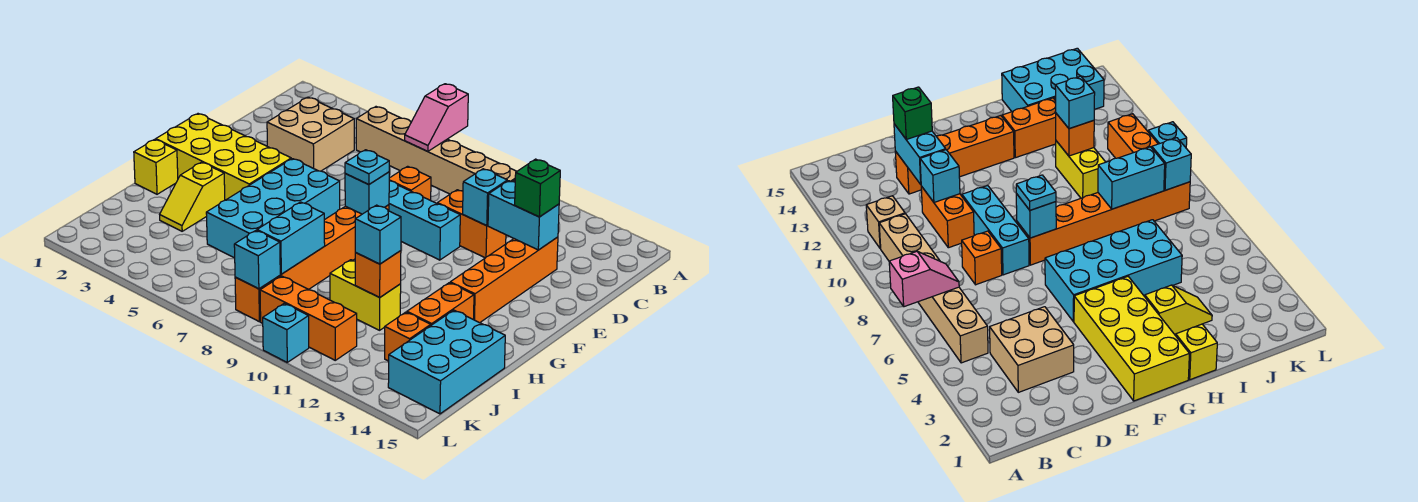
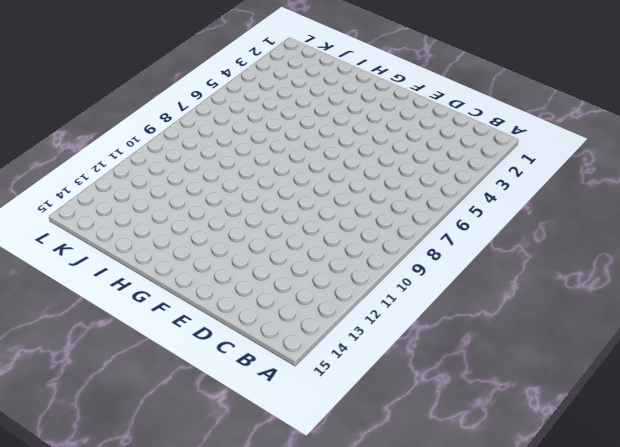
none -> tan 1x6 brick [356,107,517,194]
none -> tan 1x1 brick [866,196,905,249]
none -> tan 2x2 brick [267,97,354,171]

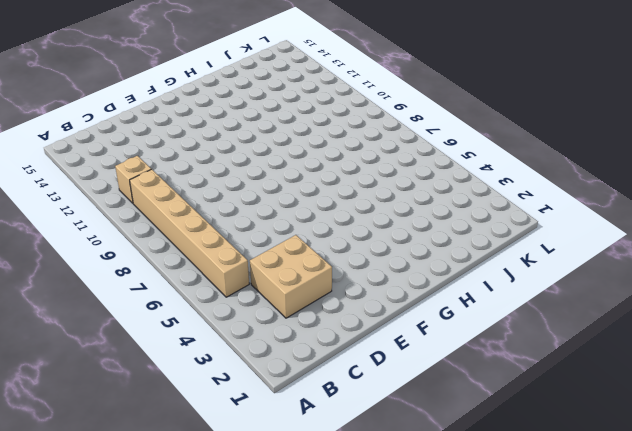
none -> orange 1x1 brick [389,166,431,200]
none -> orange 1x2 brick [437,190,506,258]
none -> orange 1x4 brick [450,237,558,323]

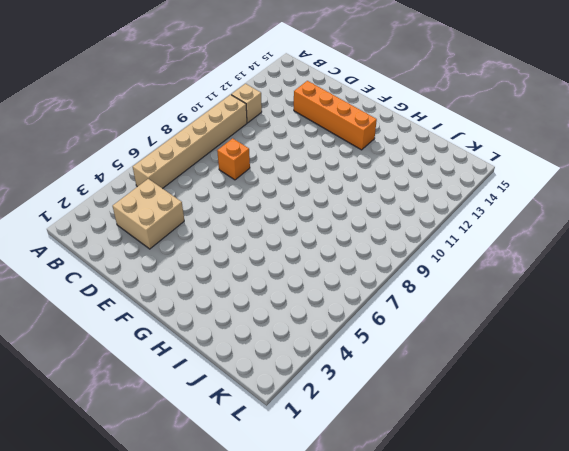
none -> orange 1x2 brick [437,190,506,258]
none -> cyan 1x3 brick [389,181,460,260]
none -> yellow 2x4 brick [156,114,291,200]

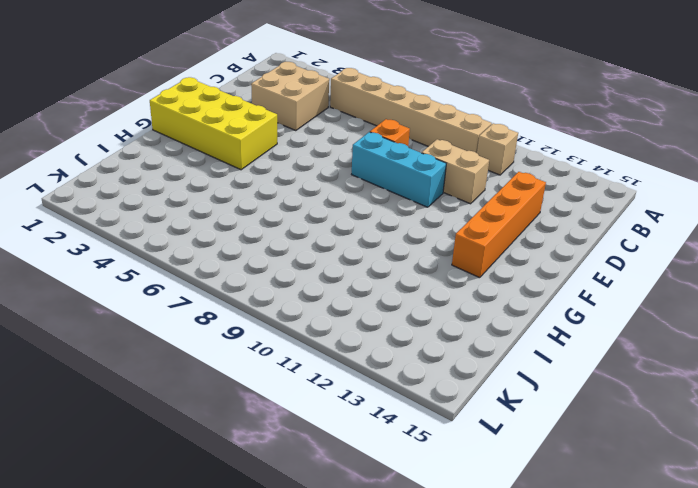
tan 1x2 brick [422,139,489,204] -> orange 1x2 brick [437,190,506,258]
none -> cyan 2x4 brick [206,159,340,258]
none -> orange 1x6 brick [235,205,389,322]
none -> yellow 1x1 brick [134,139,178,194]

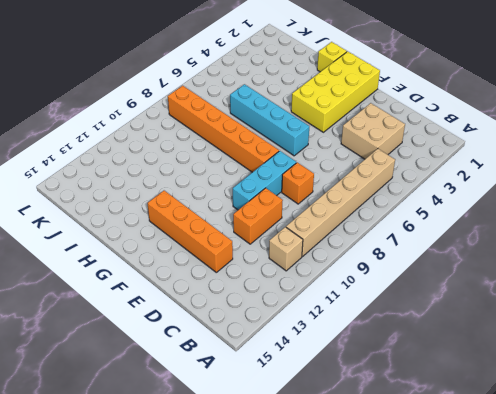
cyan 1x4 brick [230,84,309,156] -> cyan 2x4 brick [206,159,340,258]
none -> yellow 1x2 slope [160,162,225,231]
none -> orange 1x2 brick [407,283,474,325]
none -> yellow 1x2 brick [330,260,401,330]

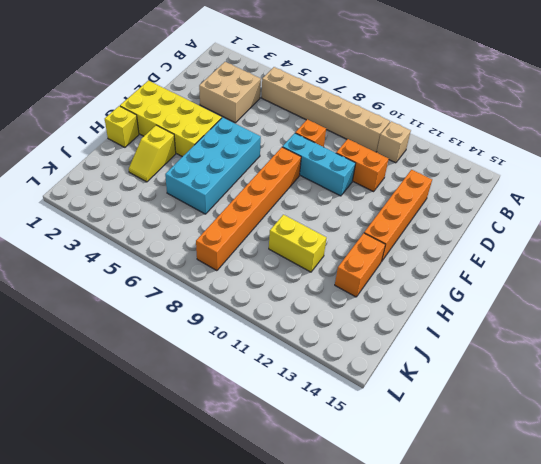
none -> cyan 2x3 brick [388,310,505,414]
none -> orange 1x1 brick [385,312,431,361]
none -> orange 1x3 brick [260,276,357,360]

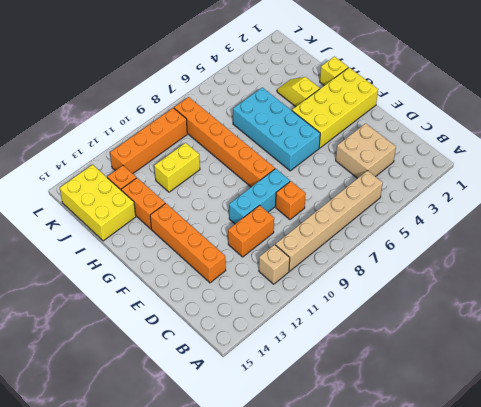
yellow 2x3 brick [60,165,136,241] -> cyan 2x3 brick [388,310,505,414]
orange 1x4 brick [110,108,187,174] -> orange 1x3 brick [260,276,357,360]
none -> cyan 1x1 brick [263,303,309,362]
none -> pink 1x2 slope [405,84,468,151]
none -> cyan 1x1 brick [463,169,507,226]

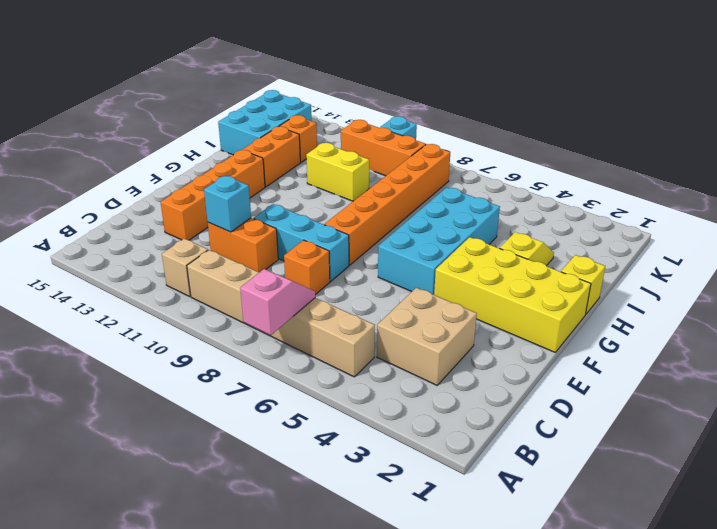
none -> cyan 1x2 brick [488,181,559,250]
none -> cyan 1x1 brick [345,172,389,214]
none -> cyan 1x2 brick [257,202,325,274]

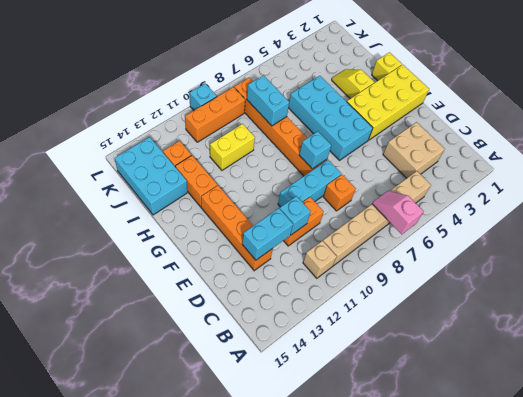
none -> orange 1x1 brick [355,251,401,297]
none -> cyan 1x1 brick [234,231,280,289]
none -> green 1x1 brick [515,159,560,217]

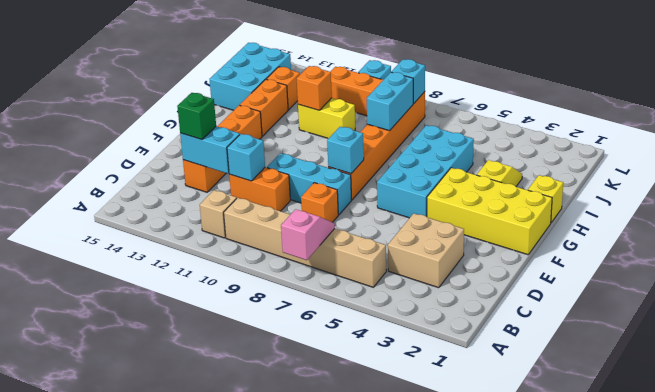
none -> cyan 1x1 plate [345,150,389,185]
none -> cyan 1x1 brick [355,205,401,264]

